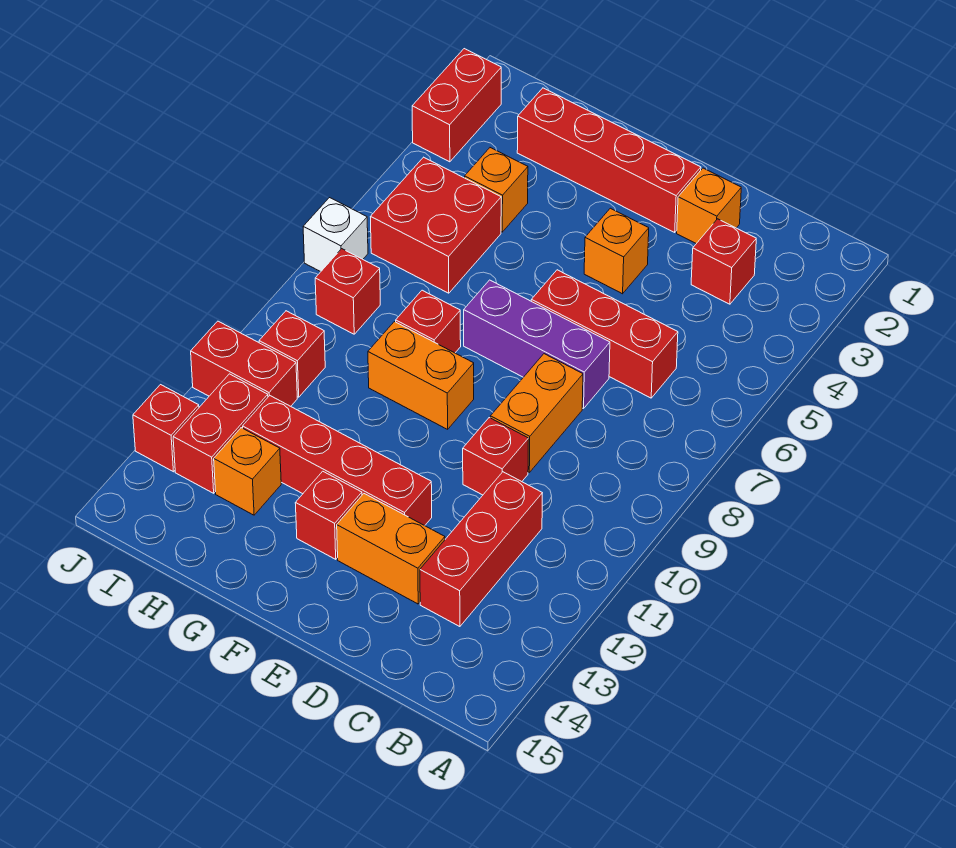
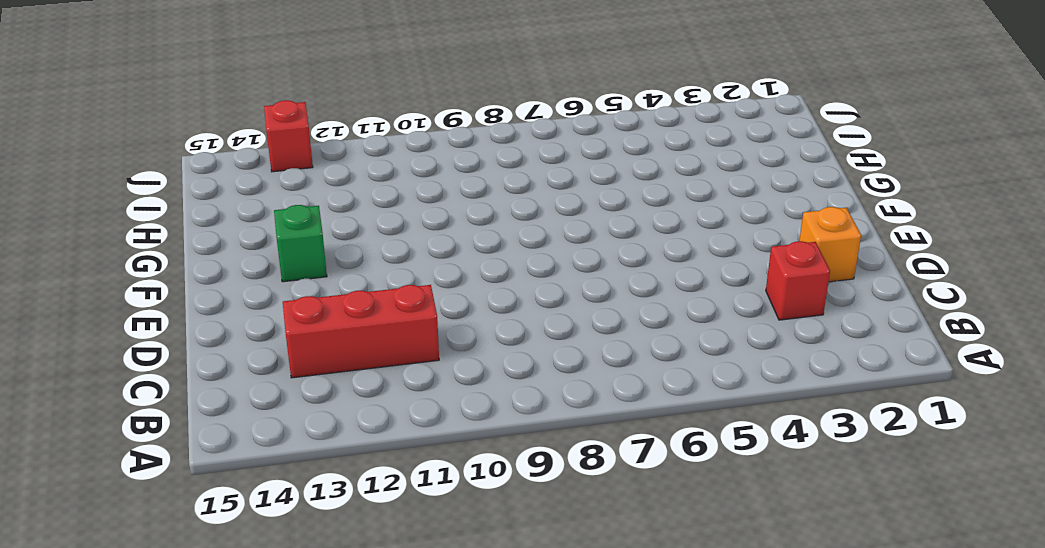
green 1x1 brick [274,205,327,282] -> red 1x1 brick [295,471,362,559]
none -> red 1x3 brick [531,270,678,398]
none -> purple 1x3 brick [464,280,610,409]
none -> orange 1x2 brick [490,354,583,472]

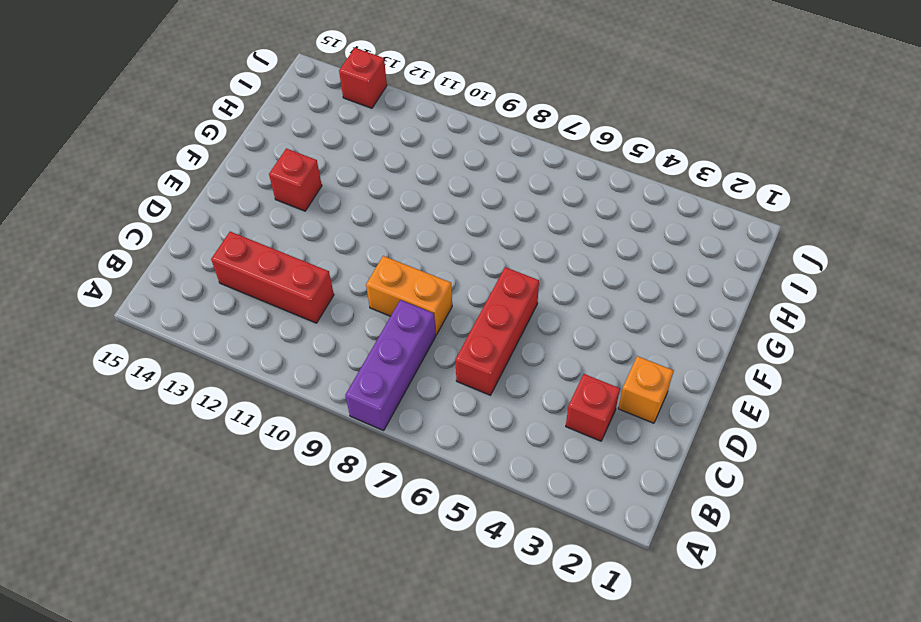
purple 1x3 brick [345,300,436,431] -> purple 1x3 brick moved to [464,280,610,409]
none -> red 1x1 brick [463,418,528,495]
none -> orange 1x2 brick [337,494,445,604]
none -> red 1x4 brick [517,88,701,232]

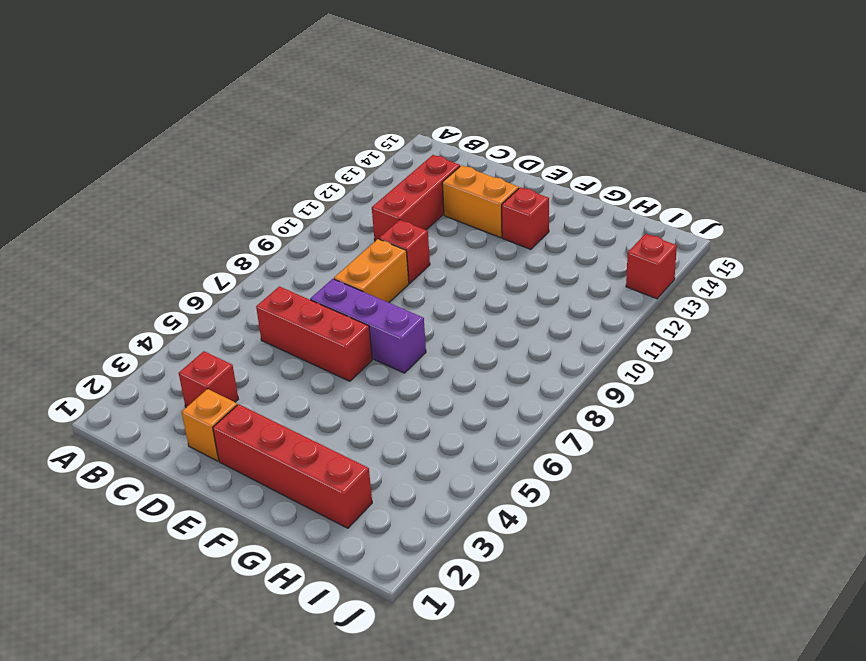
none -> orange 1x1 brick [584,208,649,294]
none -> red 1x4 brick [243,396,432,526]
none -> orange 1x2 brick [368,322,474,429]

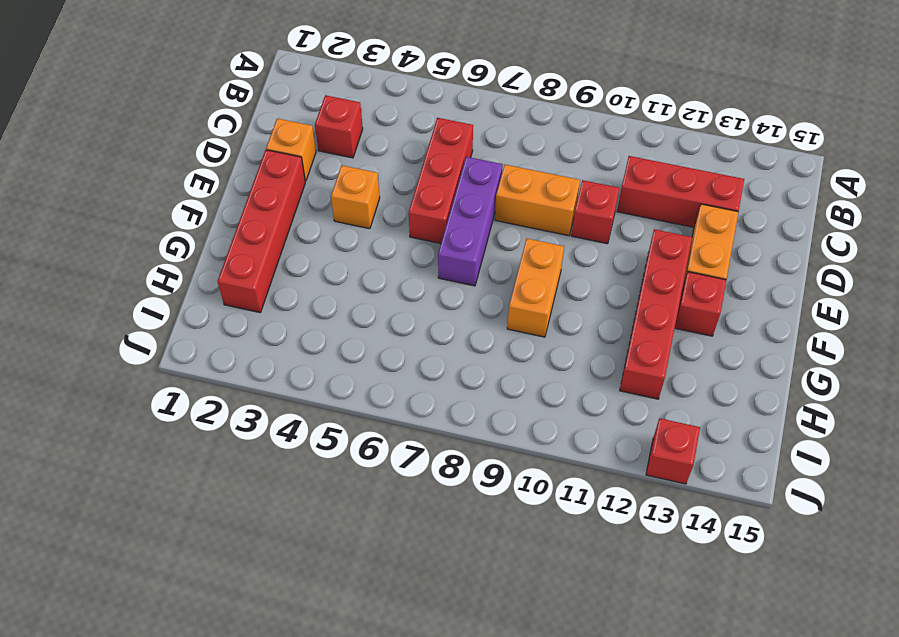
none -> red 1x1 brick [396,290,461,353]
none -> orange 1x1 brick [465,148,528,232]
none -> red 2x2 brick [371,157,501,293]

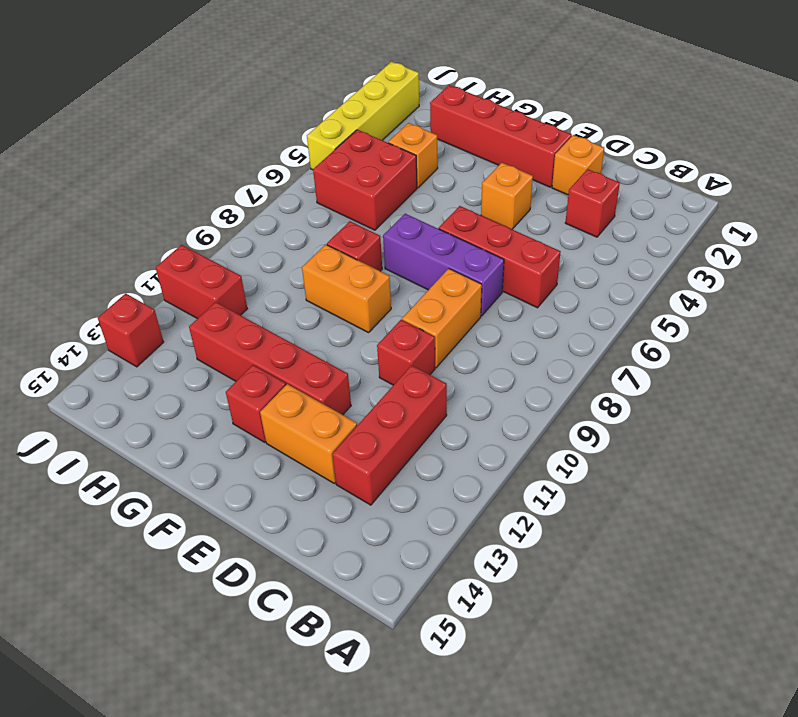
yellow 1x4 brick [307,62,419,170] -> red 1x2 brick [412,49,501,162]
none -> orange 1x1 brick [214,428,281,515]
none -> red 1x1 brick [315,249,380,334]
none -> red 1x1 brick [259,311,325,397]

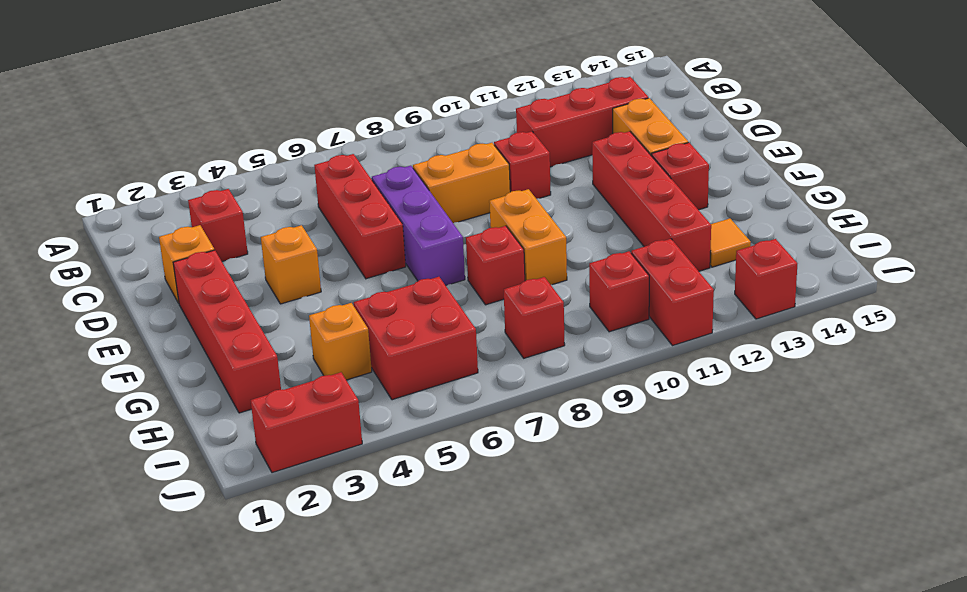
orange 1x1 tile [710,218,751,267] -> orange 1x1 brick [214,428,281,515]
none -> red 1x2 brick [173,374,268,493]
none -> white 1x1 brick [303,198,368,272]

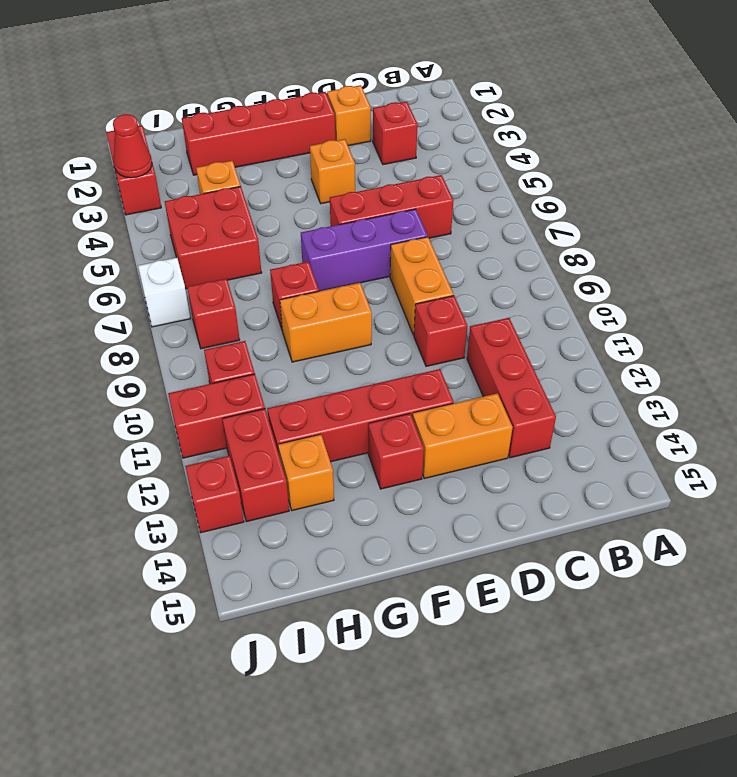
red 1x1 cone [113,114,152,178] -> none

